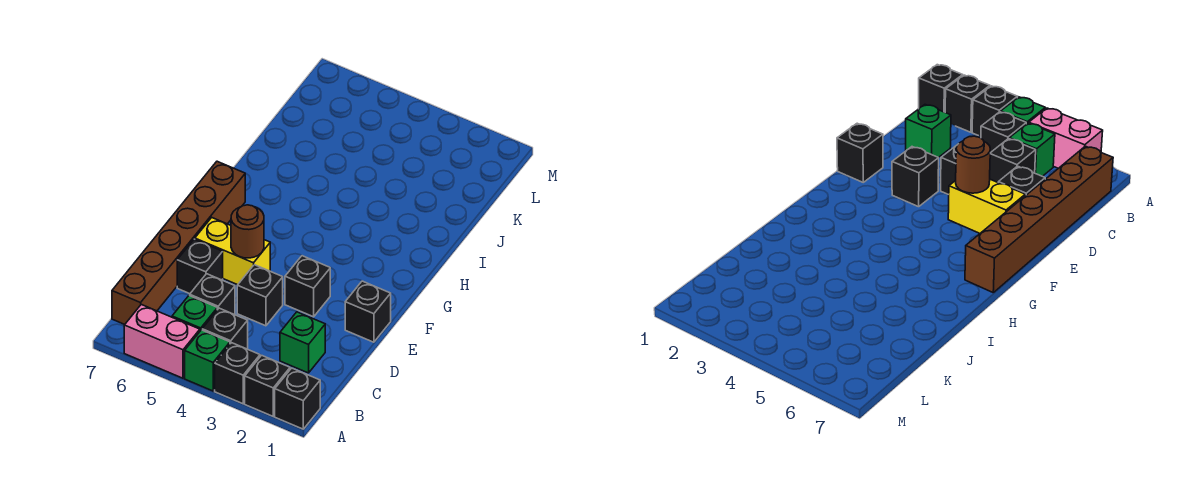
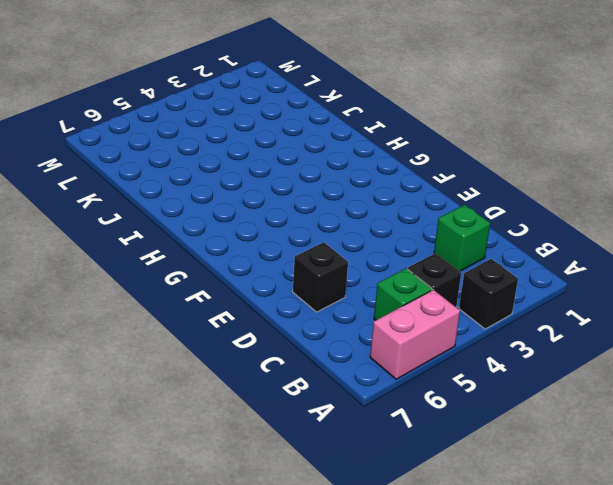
none -> black 1x1 brick [275,368,320,429]
none -> black 1x1 brick [245,355,290,416]
none -> green 1x1 brick [185,330,230,391]

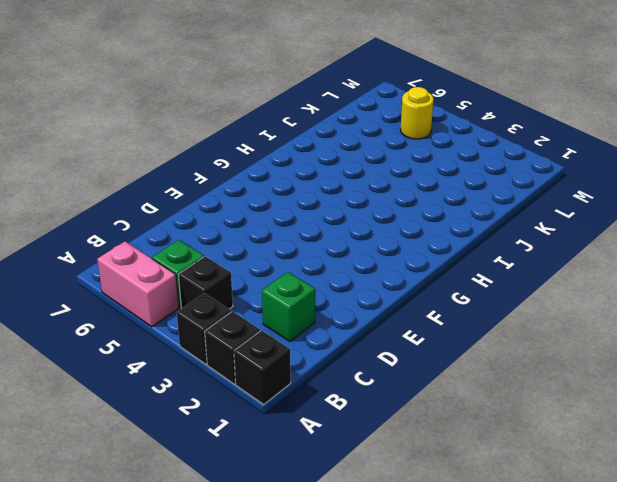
yellow 1x1 round brick [401,87,433,139] -> none
none -> green 1x1 brick [185,330,230,391]
none -> brown 1x6 brick [112,161,245,324]
none -> black 1x1 brick [190,274,235,315]

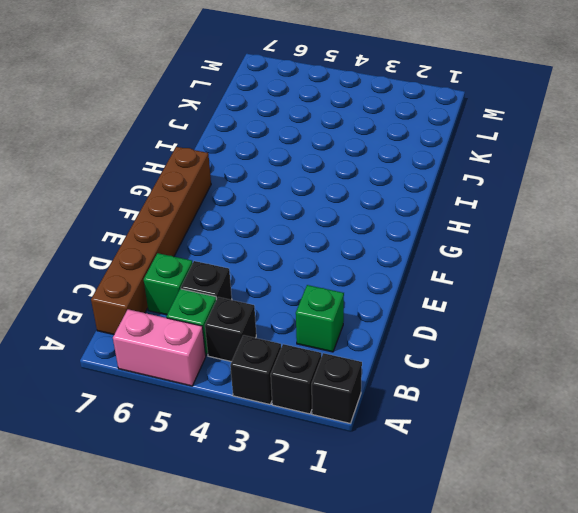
green 1x1 brick [144,253,193,315] -> green 1x1 brick moved to [185,330,230,391]
none -> black 1x1 brick [237,265,283,326]
none -> black 1x1 brick [177,239,223,294]
none -> black 1x1 brick [345,281,391,342]

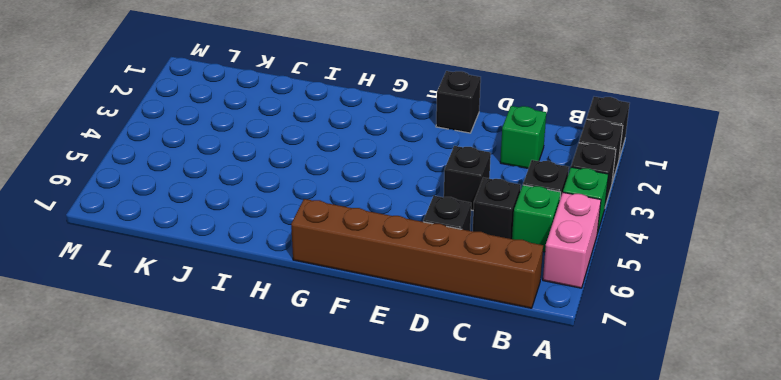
none -> black 1x1 brick [285,256,330,317]
none -> yellow 1x2 brick [195,218,270,285]
none -> brown 1x1 round brick [231,205,264,258]

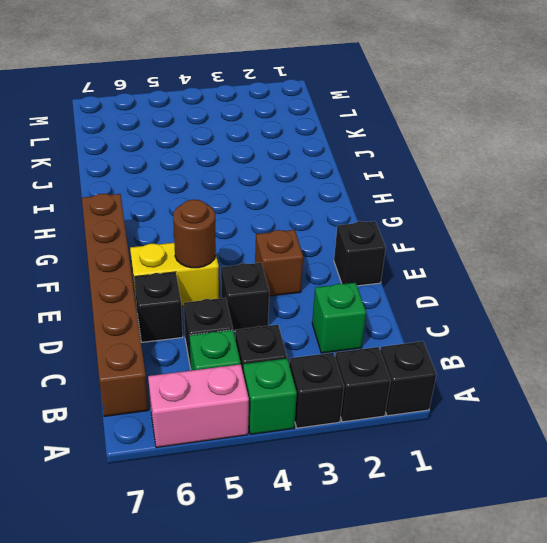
brown 1x1 brick [255,230,303,296] -> black 1x1 brick [285,256,330,317]

